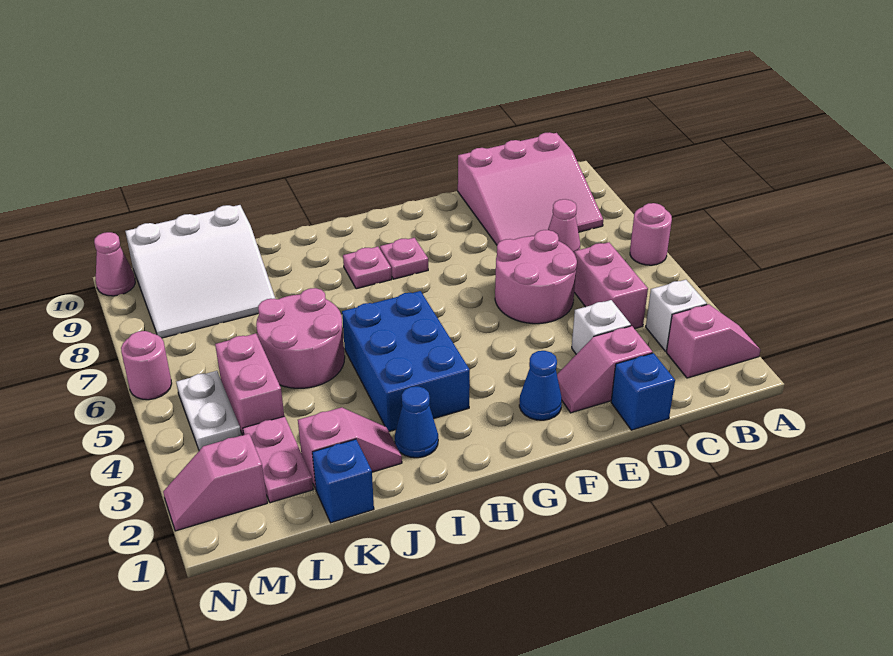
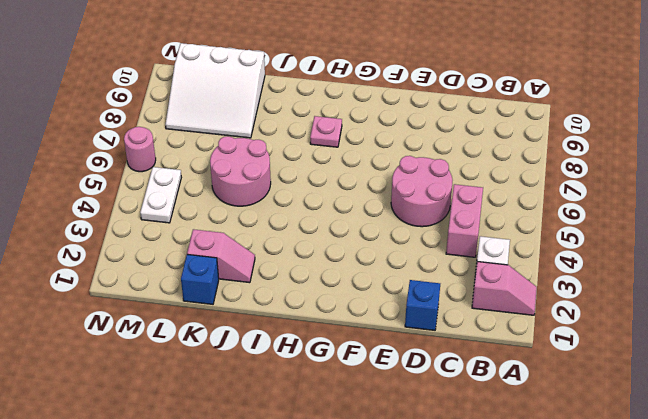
none -> pink 1x1 round brick [630,203,672,265]
none -> pink 3x3 slope [458,132,603,245]
none -> pink 1x1 cone [548,199,580,253]

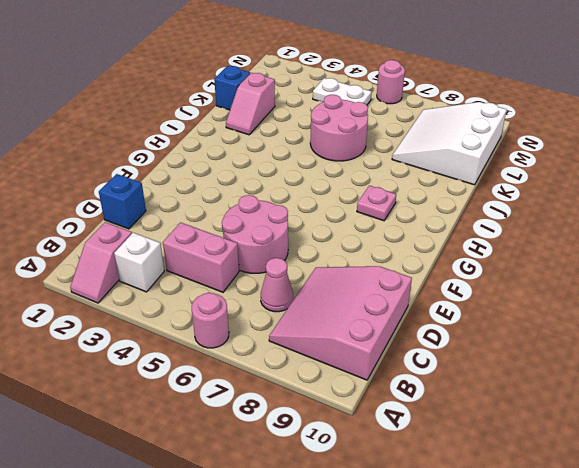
none -> pink 1x2 slope [557,326,652,413]
none -> white 1x1 brick [572,300,631,354]
none -> blue 1x1 cone [519,351,562,420]

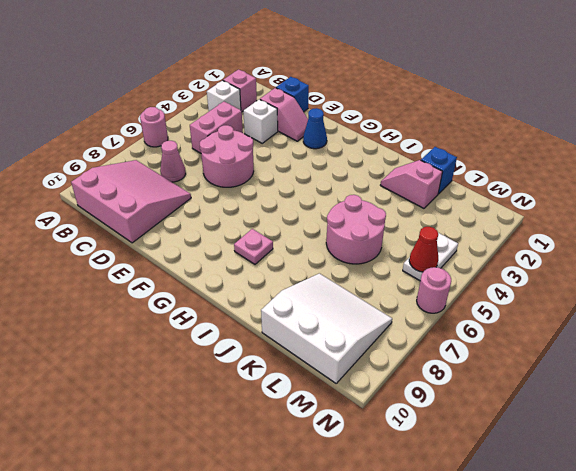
red 1x1 cone [409,227,438,272] -> none
none -> pink 1x1 plate [380,238,428,279]
none -> blue 2x3 brick [342,291,470,431]
none -> blue 1x1 cone [395,386,438,458]

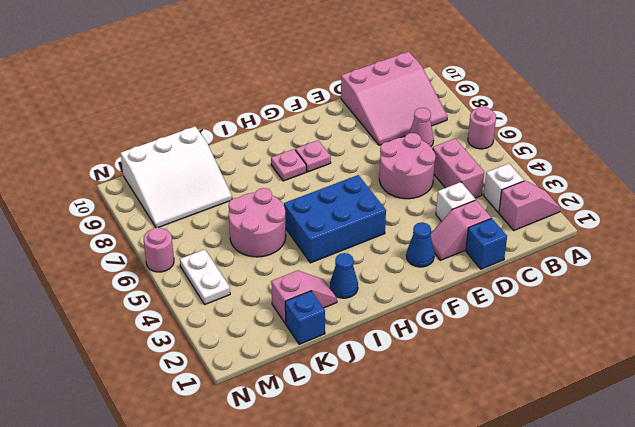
blue 2x3 brick [284,175,386,263] -> blue 2x3 brick turned to [342,291,470,431]
none -> pink 1x2 plate [243,416,313,503]
none -> pink 1x2 brick [215,333,284,435]
none -> pink 1x2 slope [163,434,267,531]

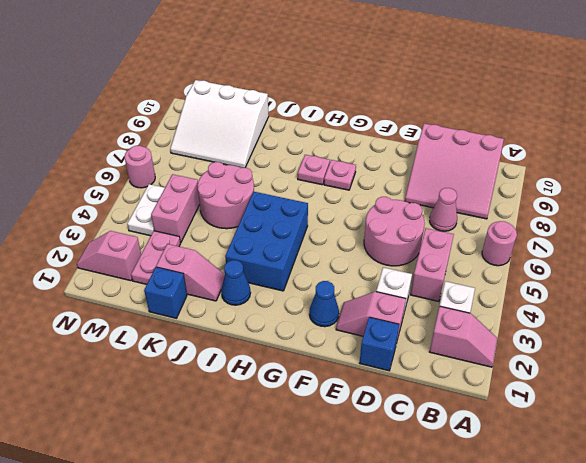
none -> pink 1x1 cone [94,232,135,296]

